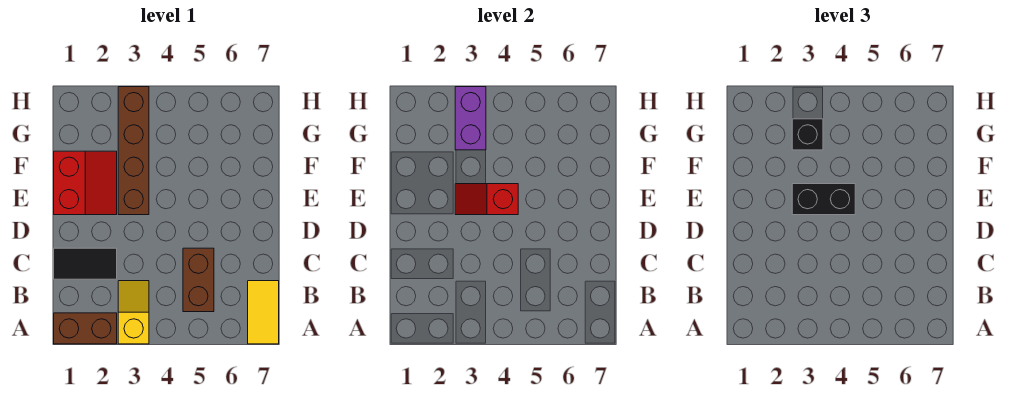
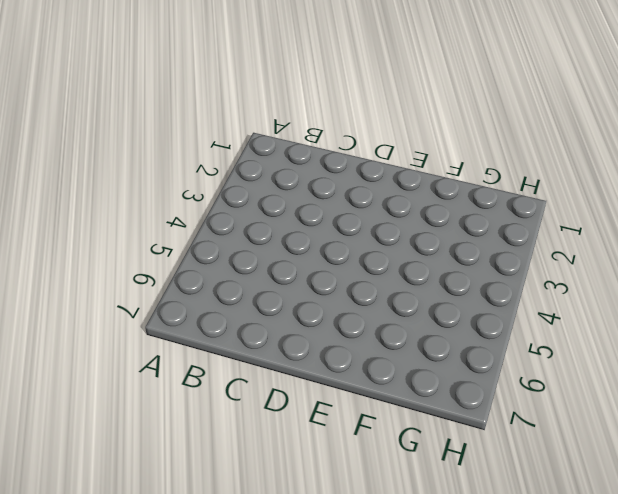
none -> brown 1x2 brick [54,313,117,344]
none -> yellow 1x2 slope [118,281,149,344]

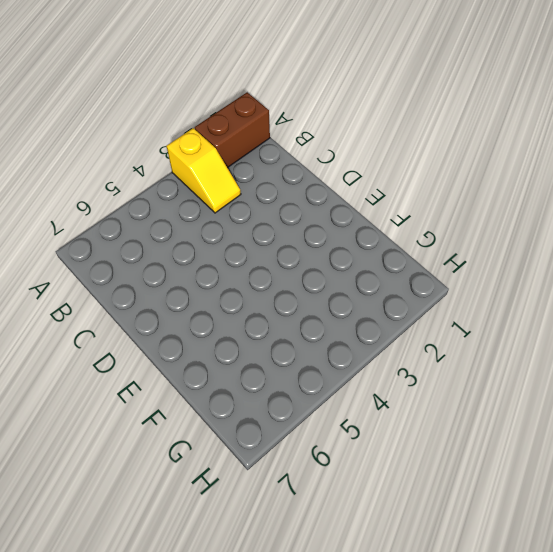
none -> yellow 1x2 tile [248,281,279,344]
none -> brown 1x2 brick [183,248,214,312]

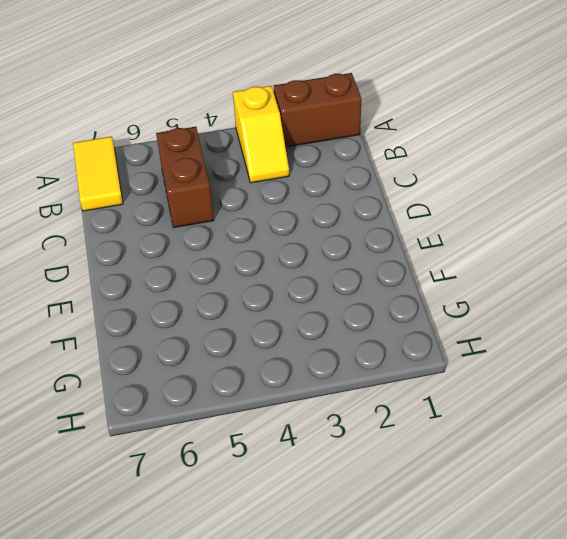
none -> black 1x2 tile [54,248,117,279]
none -> red 2x2 slope [54,151,117,215]

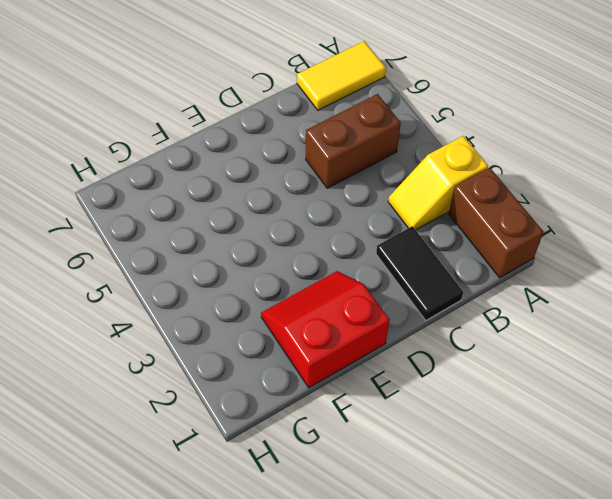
none -> brown 1x4 brick [118,87,149,215]
none -> red 1x2 slope [455,184,518,215]

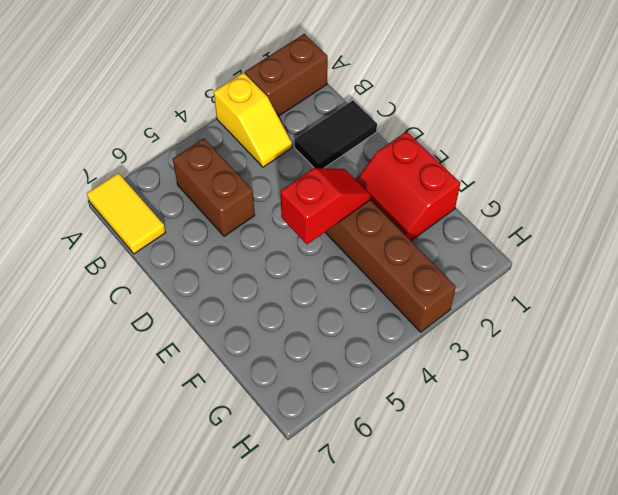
none -> purple 1x2 brick [455,87,486,150]
none -> black 1x2 brick [792,184,855,215]

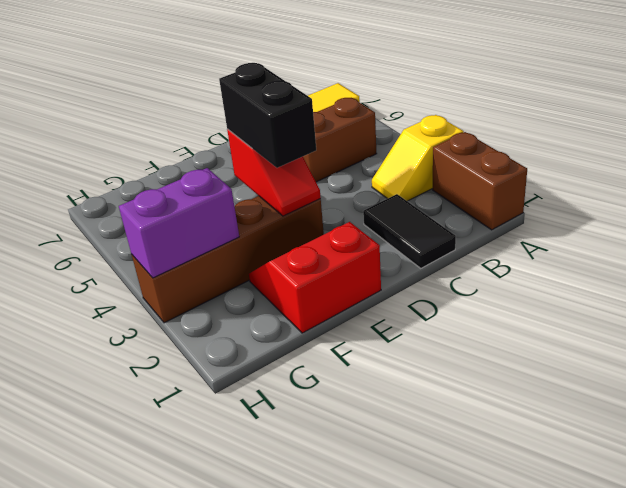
none -> black 1x1 brick [792,119,823,150]

